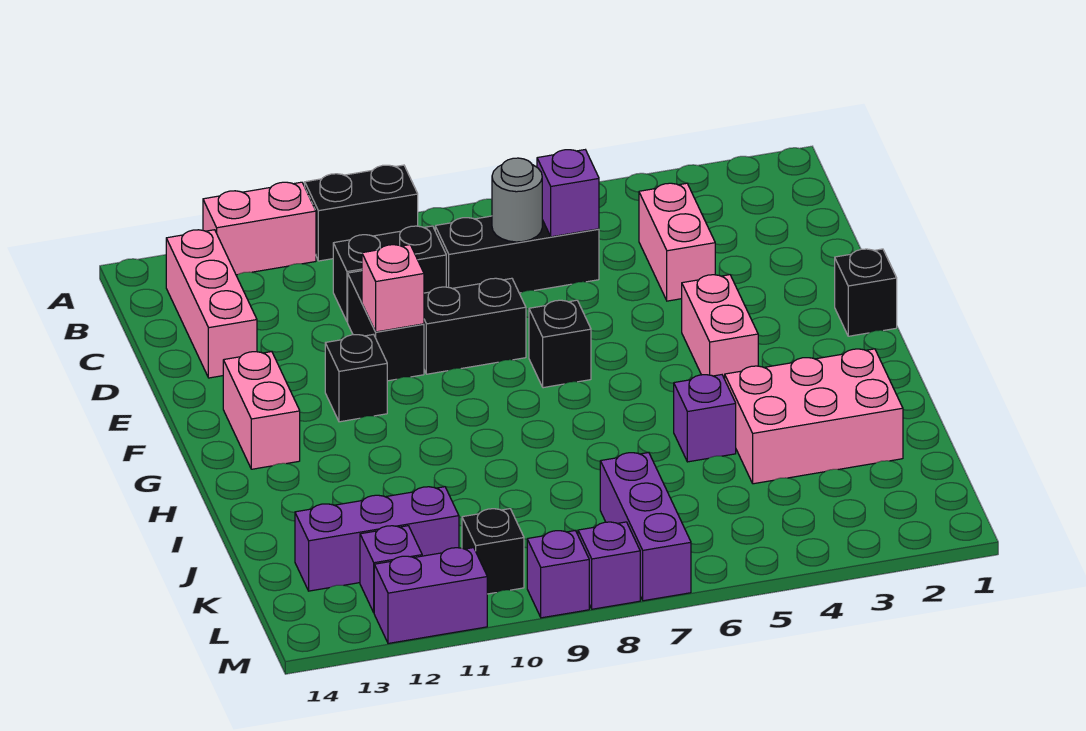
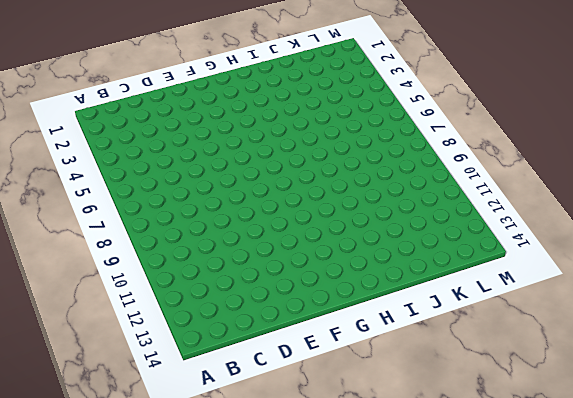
none -> black 1x2 brick [305,165,418,261]
none -> pink 1x2 brick [203,182,316,275]
none -> pink 1x3 brick [166,230,257,378]

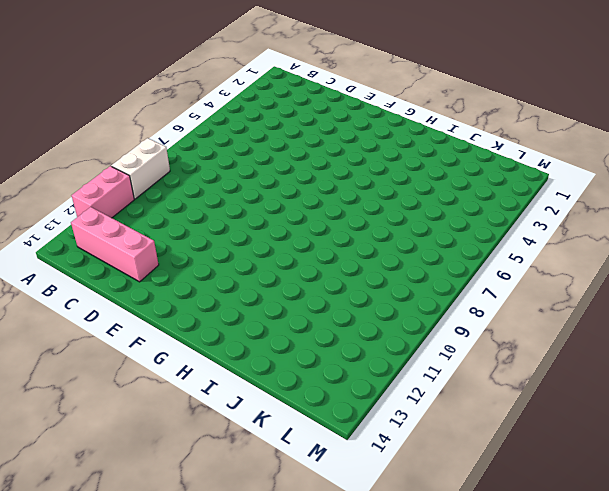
white 1x2 brick [111,138,170,199] -> black 1x2 brick [305,165,418,261]
none -> pink 1x2 brick [639,183,715,301]
none -> black 1x3 brick [435,216,599,293]
none -> black 1x2 brick [333,226,446,322]

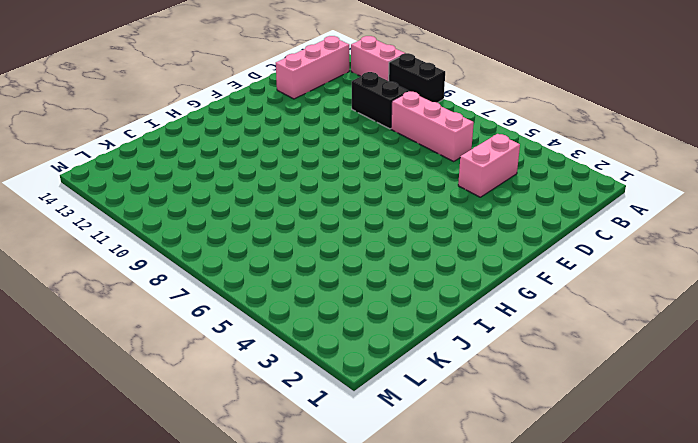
pink 1x3 brick [391,92,474,161] -> black 1x3 brick [435,216,599,293]
none -> black 1x2 brick [348,271,424,381]
none -> black 1x2 brick [424,278,526,374]
none -> black 1x1 brick [835,249,897,336]

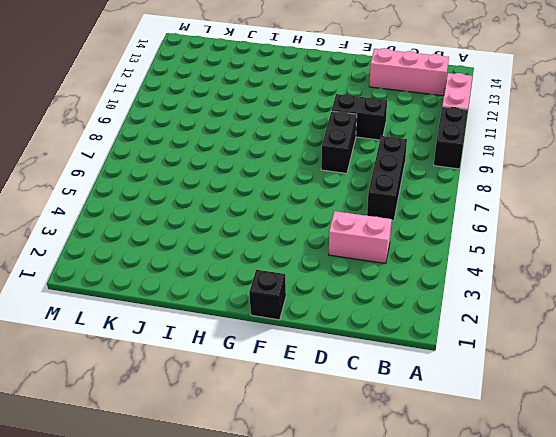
none -> black 1x2 brick [333,226,446,322]
none -> pink 1x2 brick [682,275,758,379]
none -> black 1x1 brick [529,300,591,388]

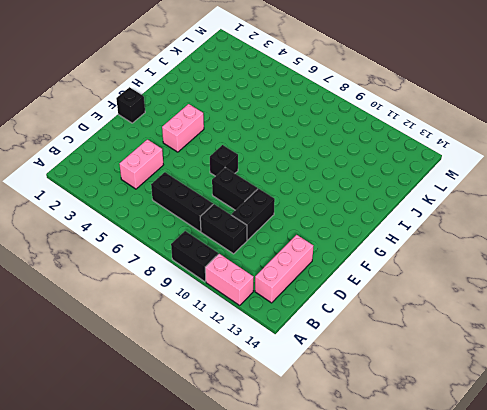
none -> black 1x1 brick [325,334,387,422]
none -> pink 1x2 brick [223,351,300,469]
none -> pink 2x3 brick [725,349,903,484]

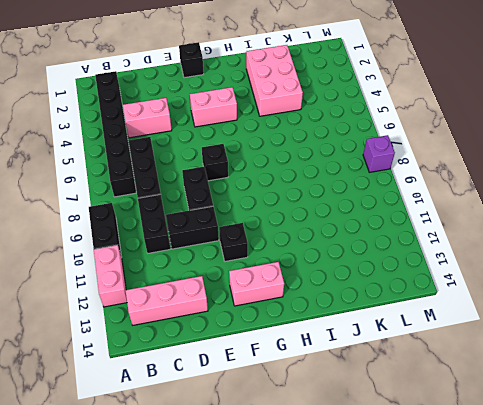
black 1x6 brick [95,71,136,197] -> none
none -> purple 1x1 brick [674,375,736,462]
none -> purple 1x3 brick [600,452,691,601]
none -> purple 1x3 brick [295,487,459,591]

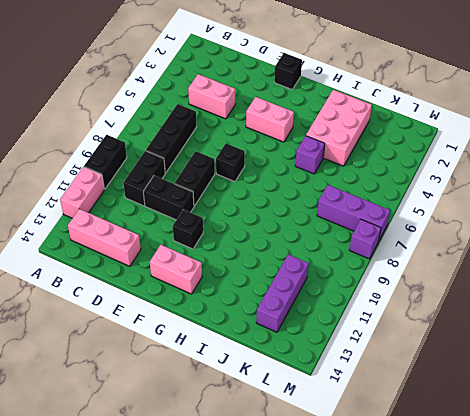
none -> black 1x1 brick [462,509,524,594]
none -> purple 1x1 brick [360,526,422,612]
none -> purple 1x1 brick [527,530,589,618]

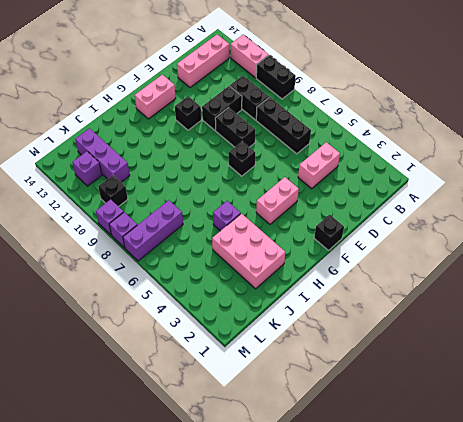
none -> purple 1x2 brick [374,548,487,643]
none -> purple 1x1 brick [537,150,599,237]
none -> grey 1x1 round brick [492,158,542,242]

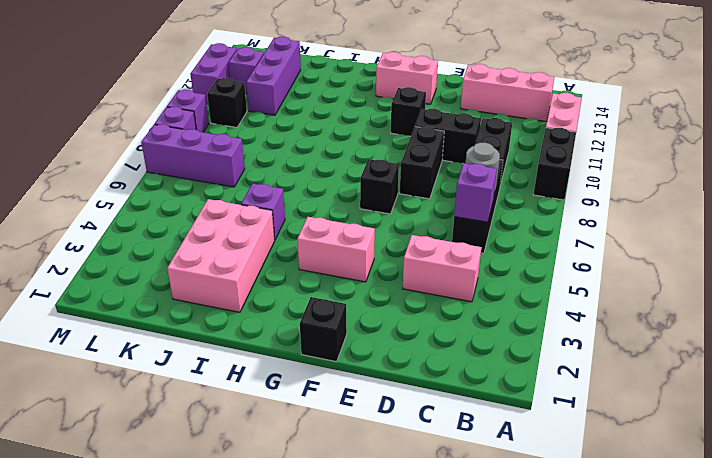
none -> pink 1x1 brick [362,245,424,332]

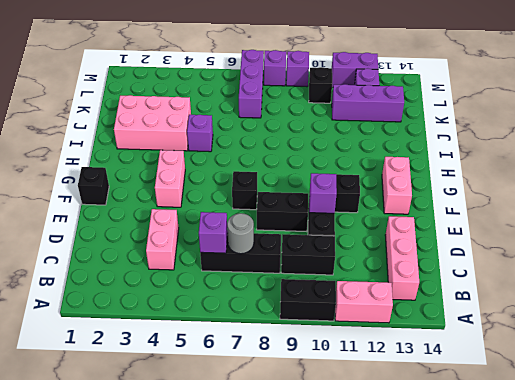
purple 1x1 brick [309,173,337,213] -> pink 1x1 brick [362,245,424,332]

